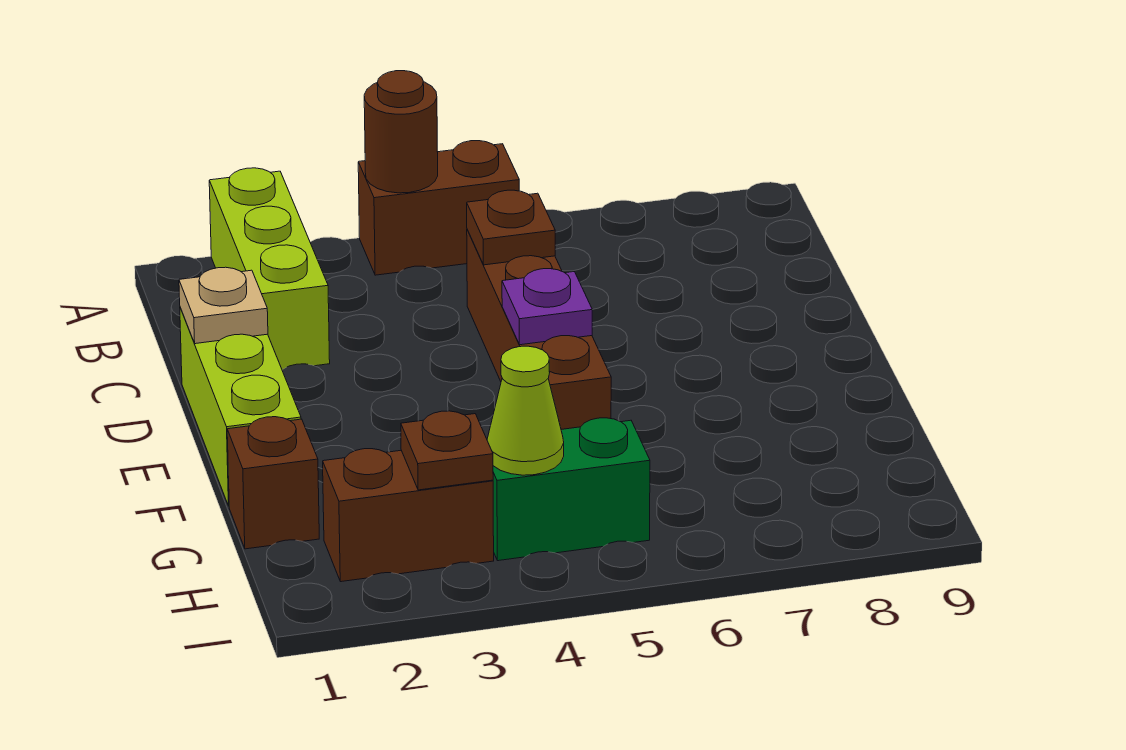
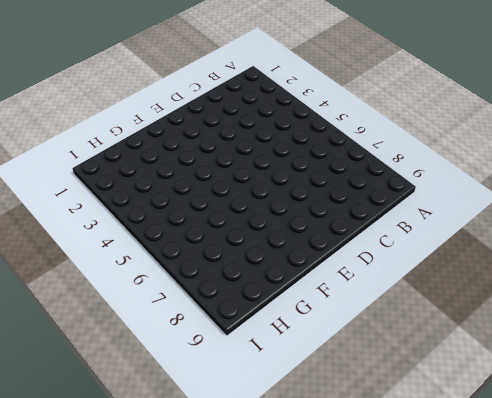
none -> lime 1x3 brick [209,168,330,370]
none -> brown 1x2 brick [358,141,519,275]
none -> brown 1x4 brick [467,229,611,429]

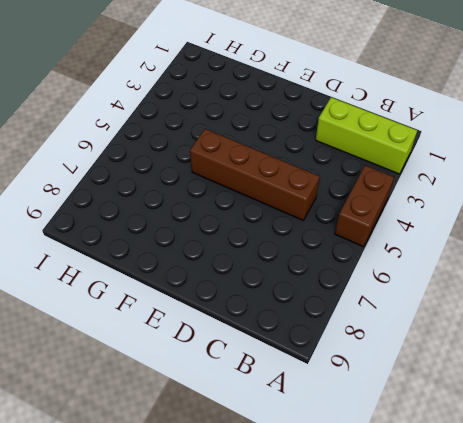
none -> lime 1x3 brick [180,308,301,506]
none -> brown 1x1 brick [227,417,319,549]
none -> brown 1x2 brick [323,449,494,582]

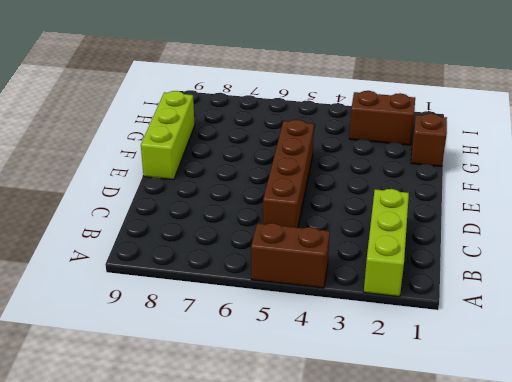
lime 1x3 brick [141,91,195,180] -> lime 1x3 brick moved to [180,308,301,506]
none -> green 1x2 brick [493,418,650,561]
none -> brown 1x1 round brick [364,71,438,193]
none -> brown 1x1 plate [467,190,555,265]

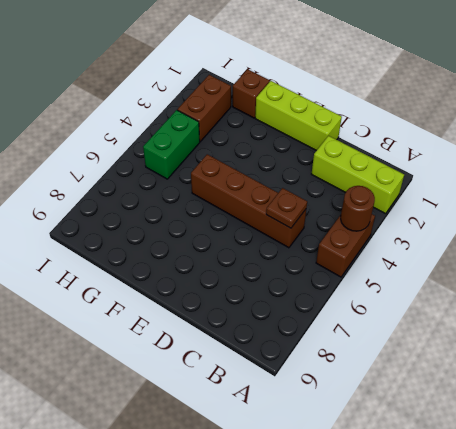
none -> tan 1x1 plate [179,267,268,344]
none -> purple 1x1 plate [502,269,592,345]
none -> brown 1x1 plate [401,411,493,490]

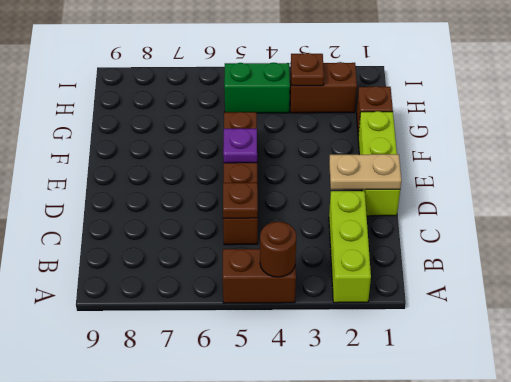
tan 1x2 plate [329,154,401,190] -> tan 1x1 plate [179,267,268,344]
none -> lime 1x1 cone [487,346,564,475]

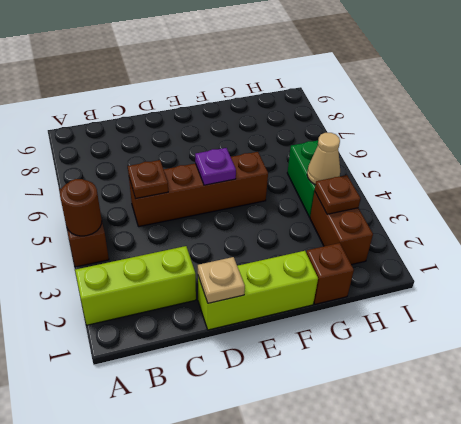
tan 1x1 cone [307,133,340,185] -> lime 1x1 cone [487,346,564,475]

